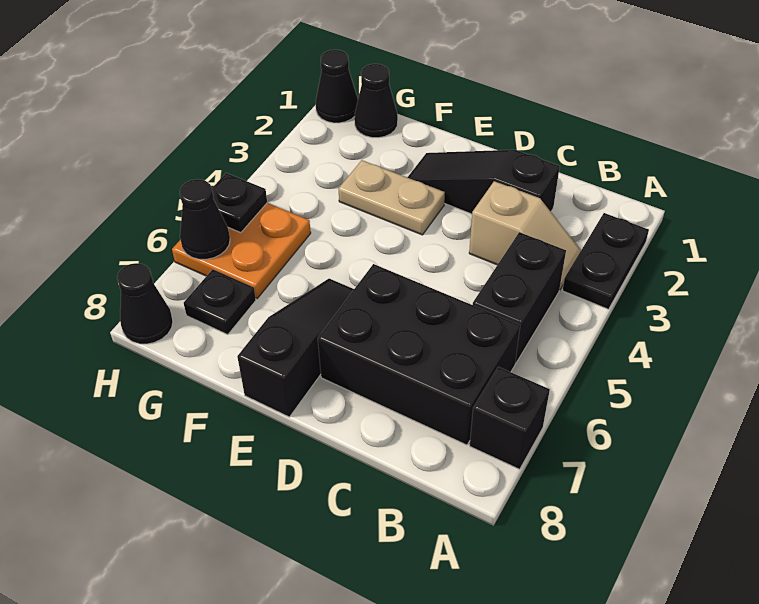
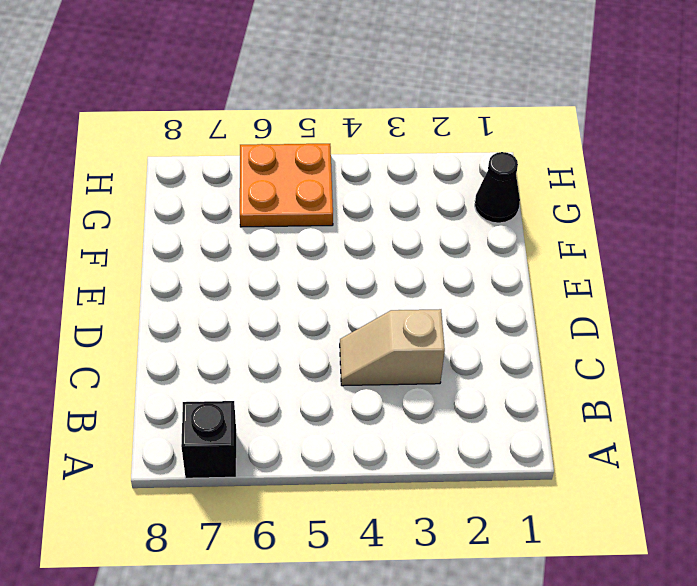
tan 1x2 slope [340,309,445,386] -> tan 1x2 slope turned to [469,181,581,290]
none -> black 1x2 plate [562,213,649,309]
none -> black 1x2 brick [473,232,566,363]
none -> black 2x3 brick [318,264,520,445]

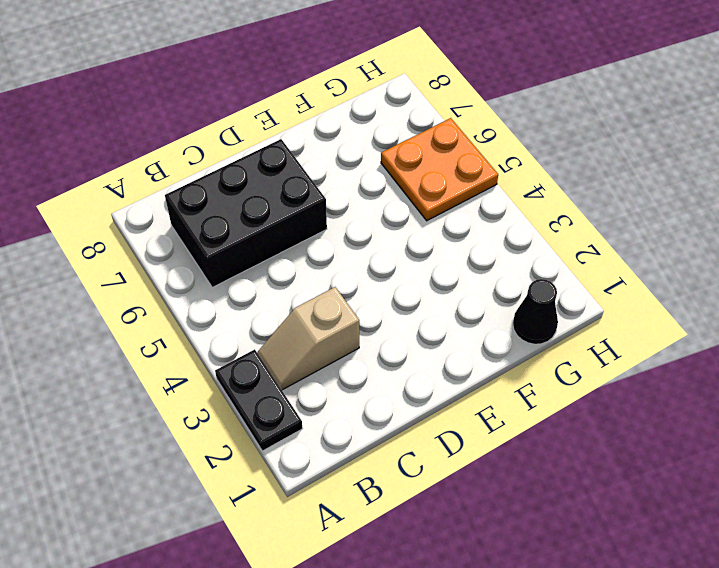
none -> black 1x1 brick [470,367,550,469]
none -> black 1x2 brick [473,232,566,363]
none -> black 1x3 slope [407,150,560,214]

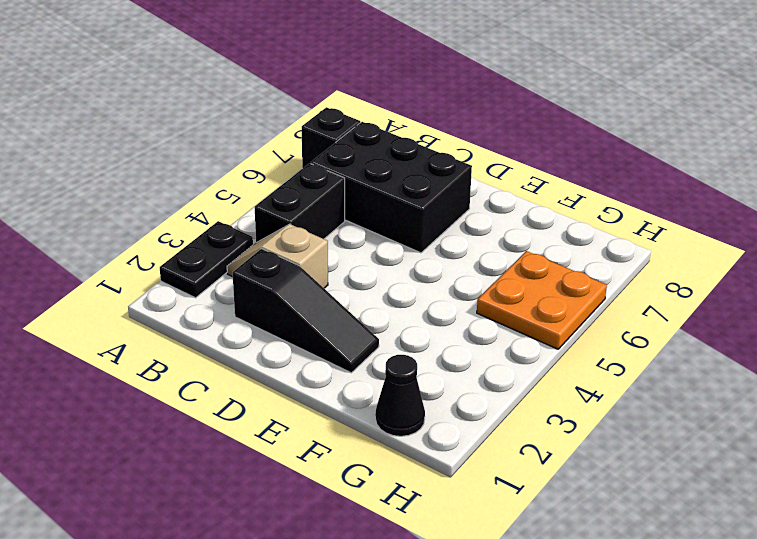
none -> tan 1x2 plate [339,160,445,235]
none -> black 1x3 slope [237,279,354,417]
none -> black 1x1 plate [184,269,256,334]

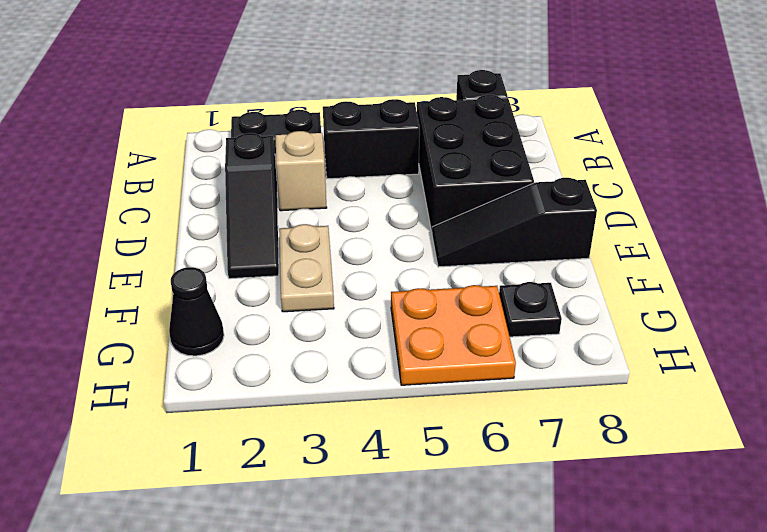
none -> black 1x1 cone [316,50,358,123]
none -> black 1x1 cone [117,263,173,344]
none -> black 1x1 plate [212,173,267,233]

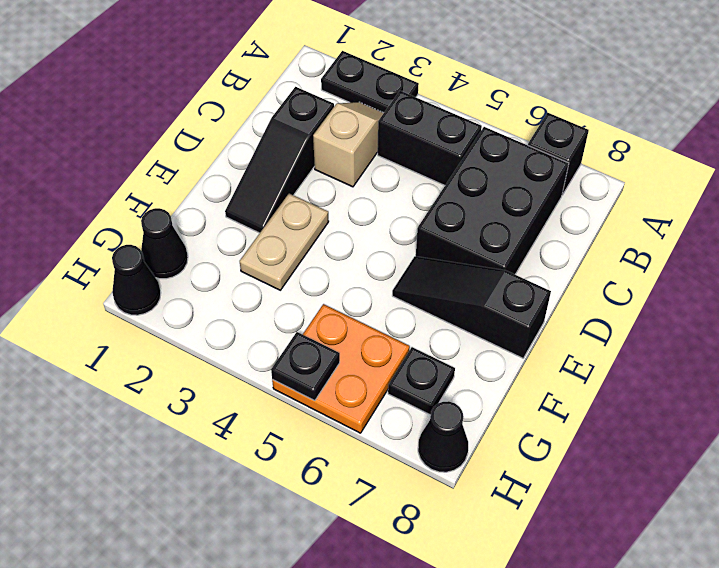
none -> black 1x1 cone [180,179,230,259]

